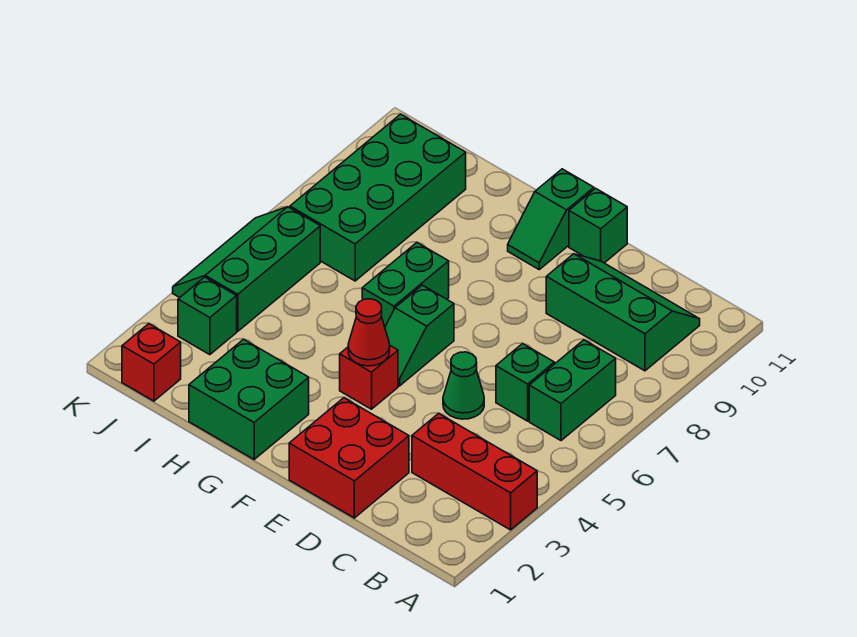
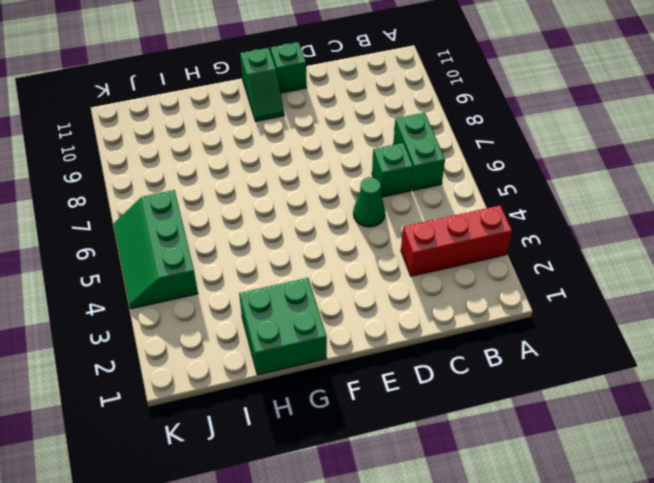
none -> green 2x3 slope [546,254,700,371]
none -> red 2x2 brick [289,398,409,518]
none -> red 1x1 brick [340,346,398,409]

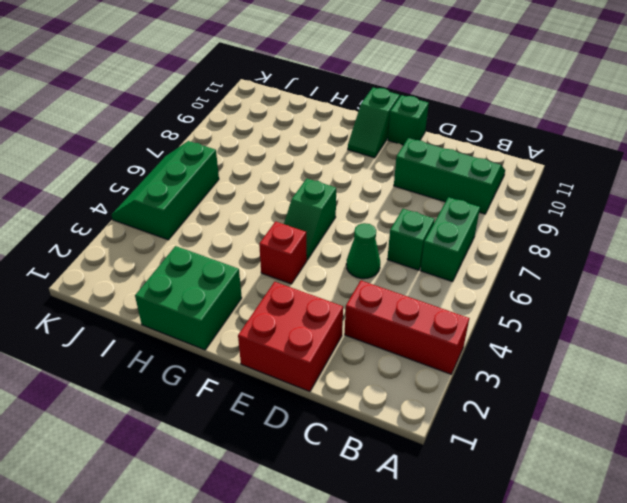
none -> green 1x2 brick [362,243,449,326]
none -> green 2x4 brick [290,114,466,281]
none -> red 1x1 brick [122,324,181,401]

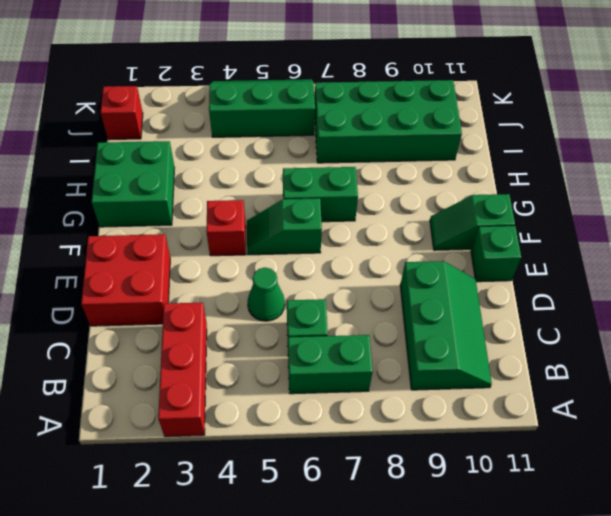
none -> green 1x1 brick [178,277,237,355]
none -> red 1x1 cone [348,299,390,366]

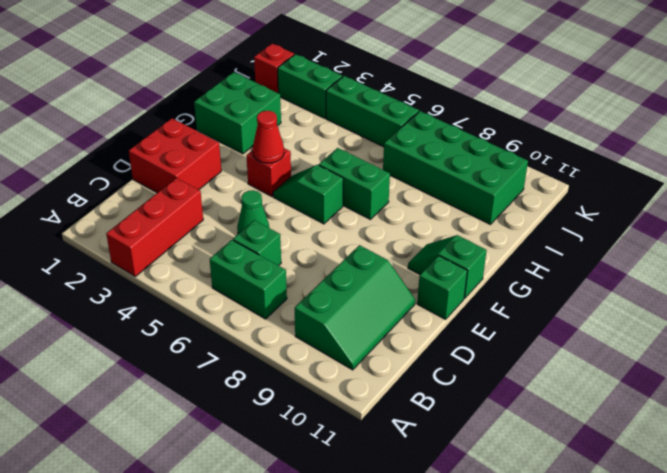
green 1x2 brick [278,54,342,118] -> green 1x1 brick [178,277,237,355]

